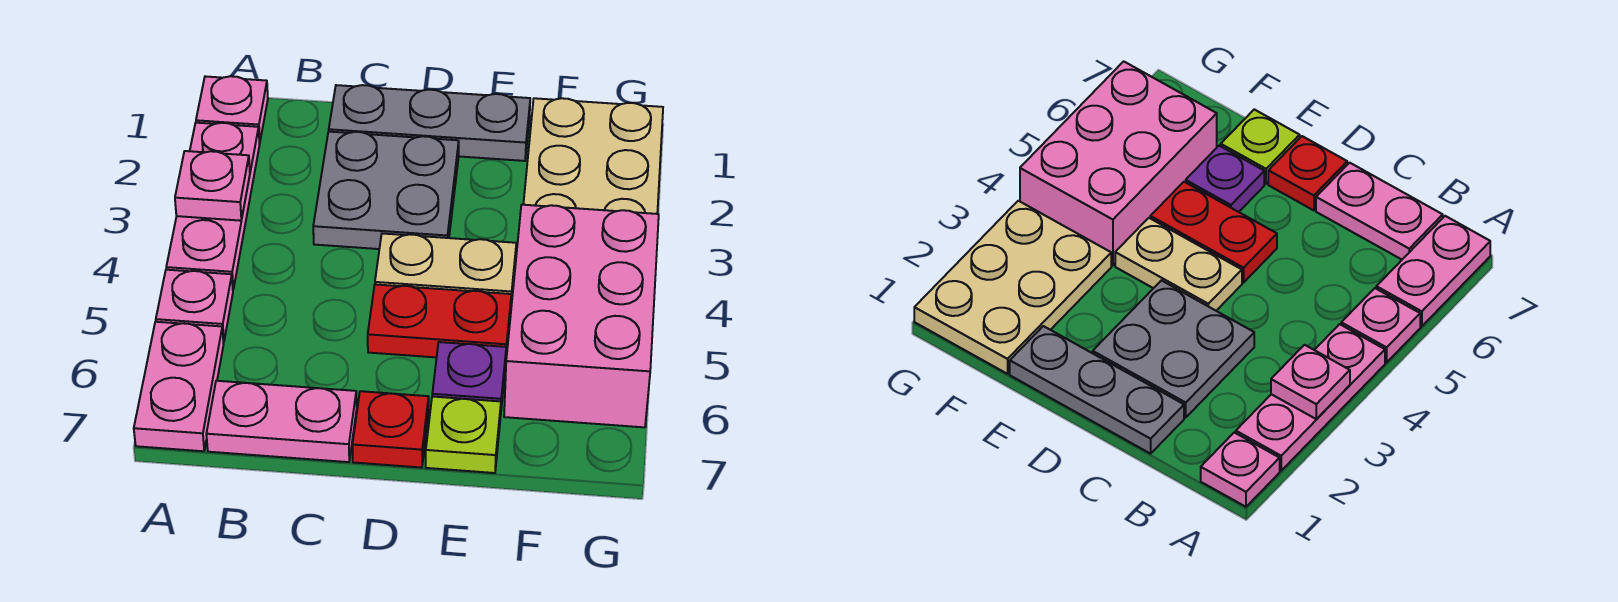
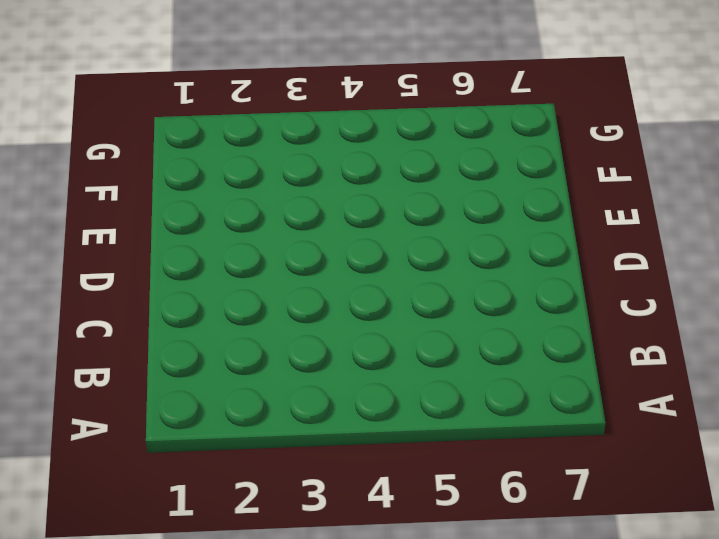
none -> pink 1x1 plate [196,76,268,143]
none -> pink 1x3 plate [166,123,260,289]
none -> pink 1x1 plate [156,270,233,342]

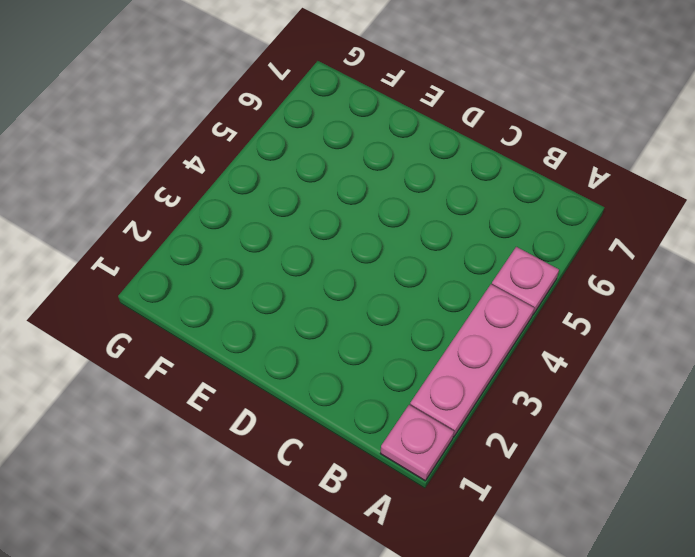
none -> pink 1x2 plate [134,322,224,451]
none -> pink 1x2 plate [206,381,357,462]
none -> grey 1x3 plate [329,85,530,161]

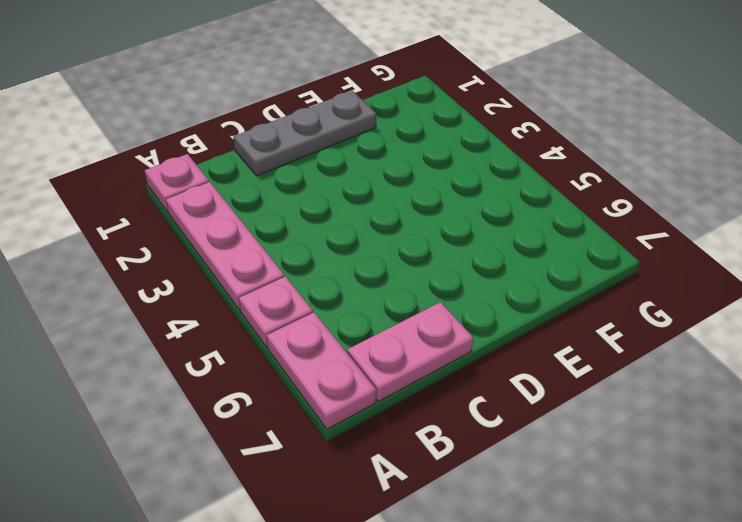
none -> grey 2x2 plate [313,132,459,249]
none -> tan 1x2 plate [375,233,516,304]
none -> red 1x2 plate [368,284,511,357]

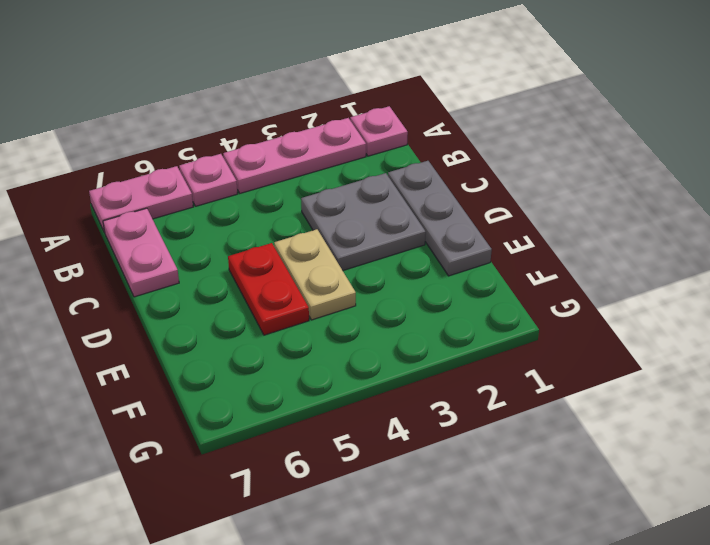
none -> red 1x1 plate [352,391,429,468]
none -> purple 1x1 plate [432,342,506,408]
none -> lime 1x1 plate [426,396,501,473]

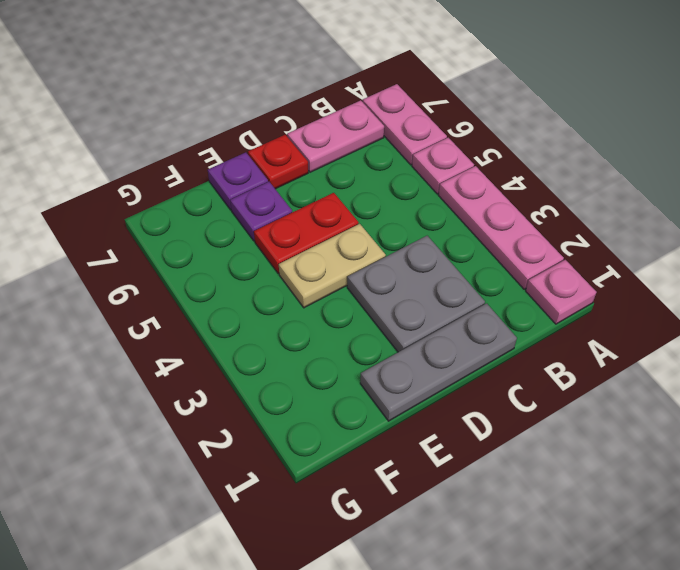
purple 1x1 plate [208,152,268,210] -> lime 1x1 plate [426,396,501,473]
none -> tan 2x3 plate [523,98,663,214]
none -> pink 2x3 brick [504,205,659,427]
none -> pink 1x1 plate [175,151,250,221]

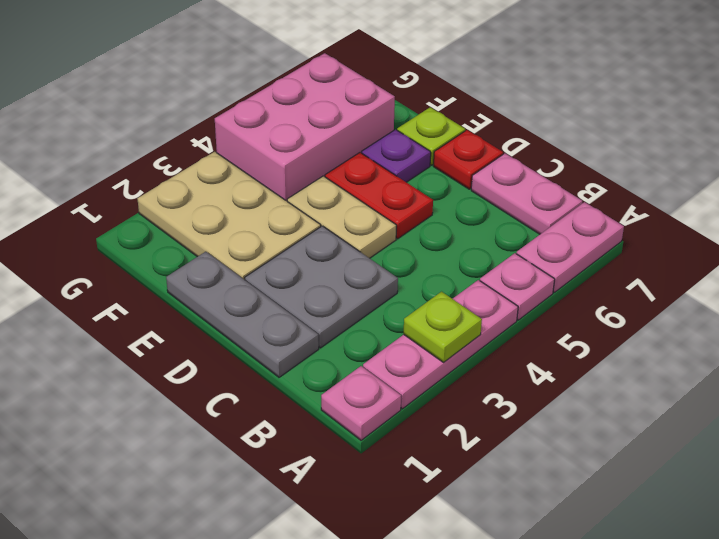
lime 1x1 plate [403,292,482,362] -> pink 1x1 plate [175,151,250,221]
tan 2x3 plate [138,152,321,280] -> tan 2x3 plate turned to [523,98,663,214]

